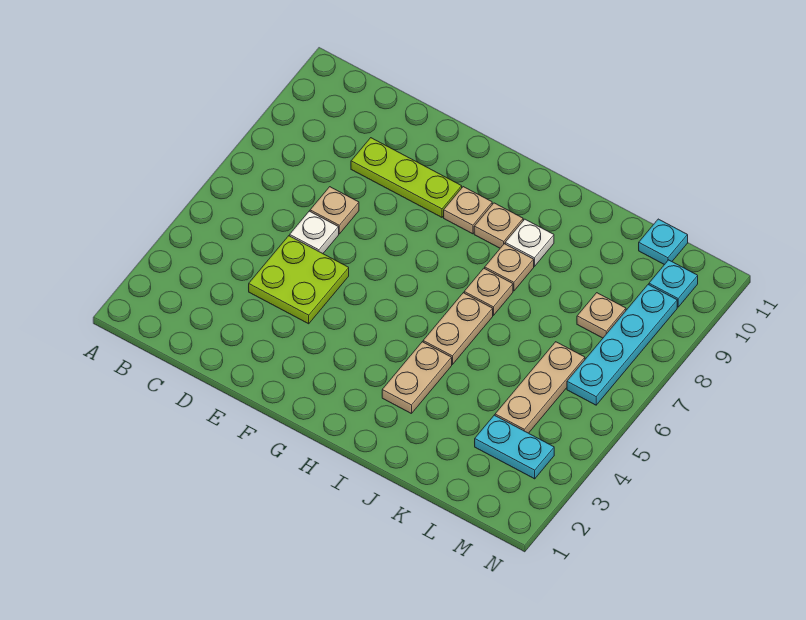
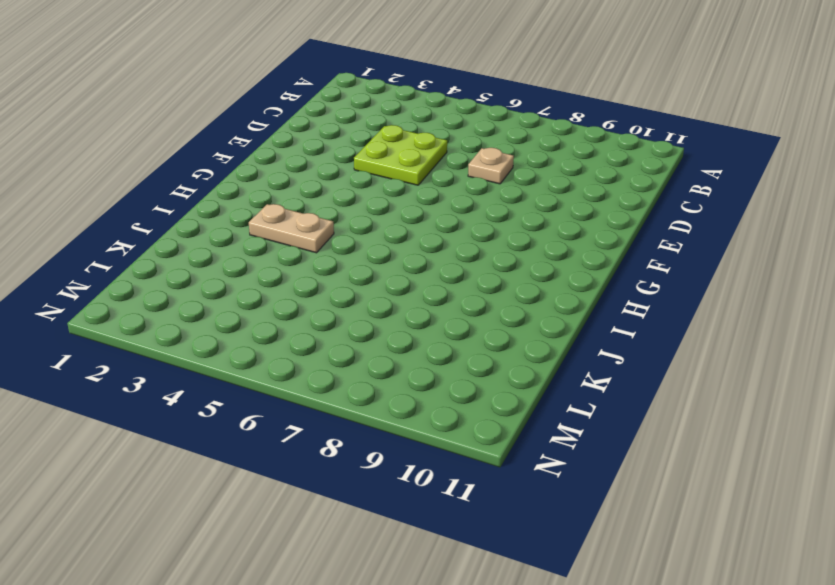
none -> white 1x1 plate [290,211,339,253]
none -> lime 1x3 plate [351,138,462,217]
none -> tan 1x1 plate [444,187,492,234]

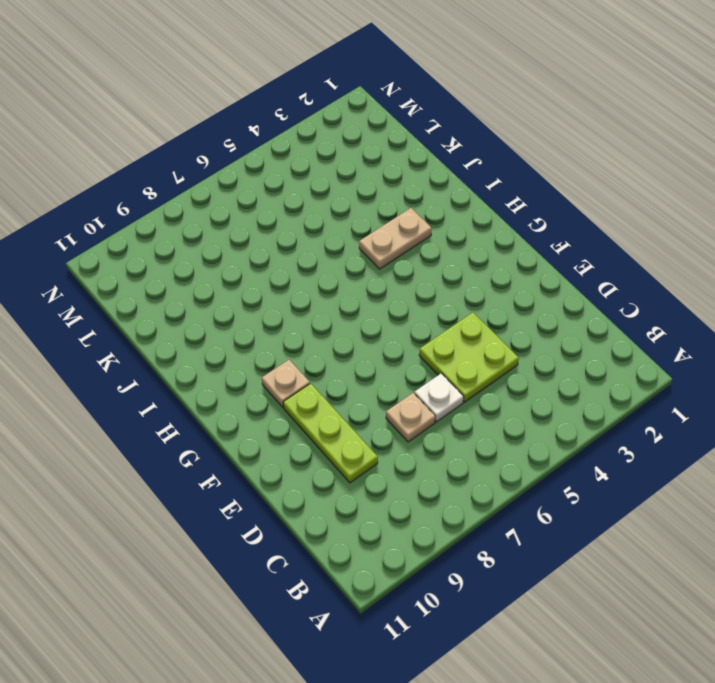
none -> tan 1x1 plate [474,203,523,248]
none -> tan 1x2 plate [423,293,493,365]
none -> tan 1x1 plate [464,268,513,315]

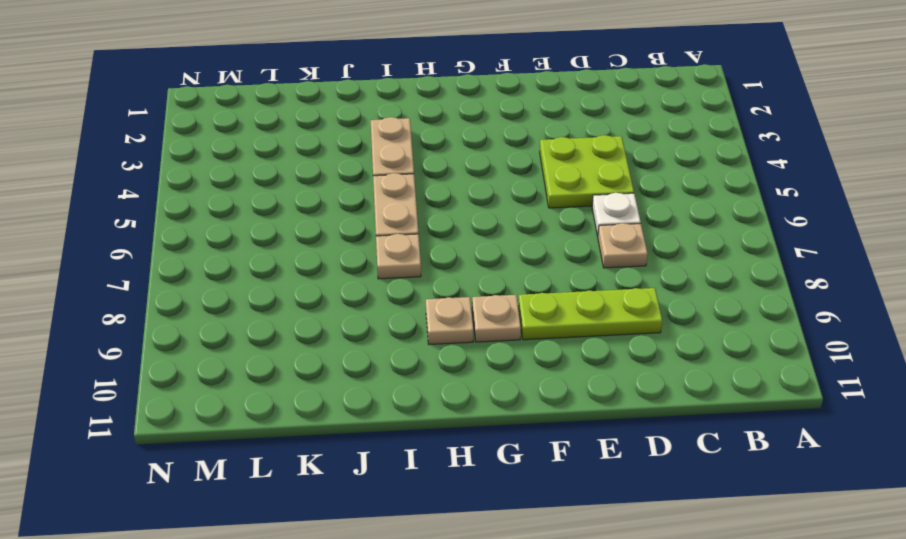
none -> tan 1x1 plate [485,244,534,291]
none -> white 1x1 plate [505,219,554,266]
none -> cyan 1x2 plate [475,415,554,479]

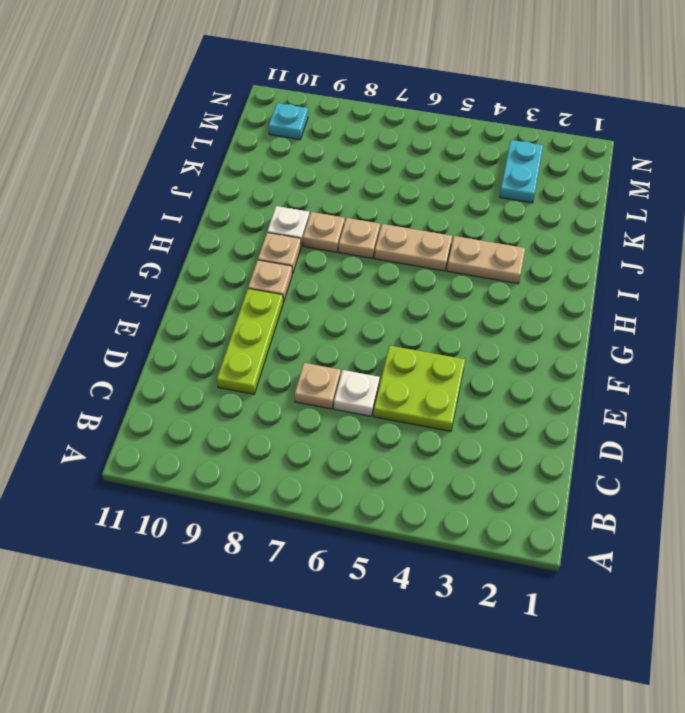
none -> tan 1x3 plate [495,342,585,433]
none -> tan 1x1 plate [577,293,626,338]
none -> cyan 1x1 plate [639,219,688,265]

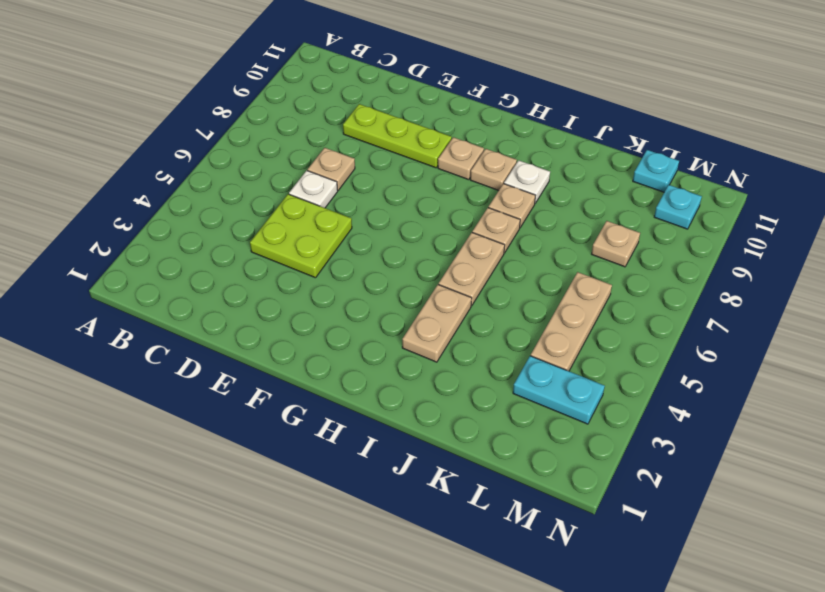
none -> cyan 1x4 plate [567,285,677,405]

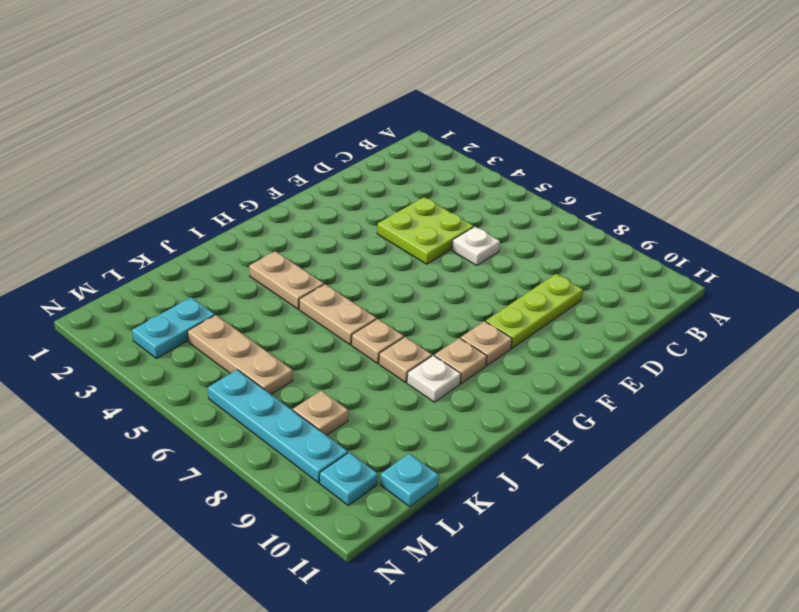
none -> tan 1x1 plate [310,187,359,234]

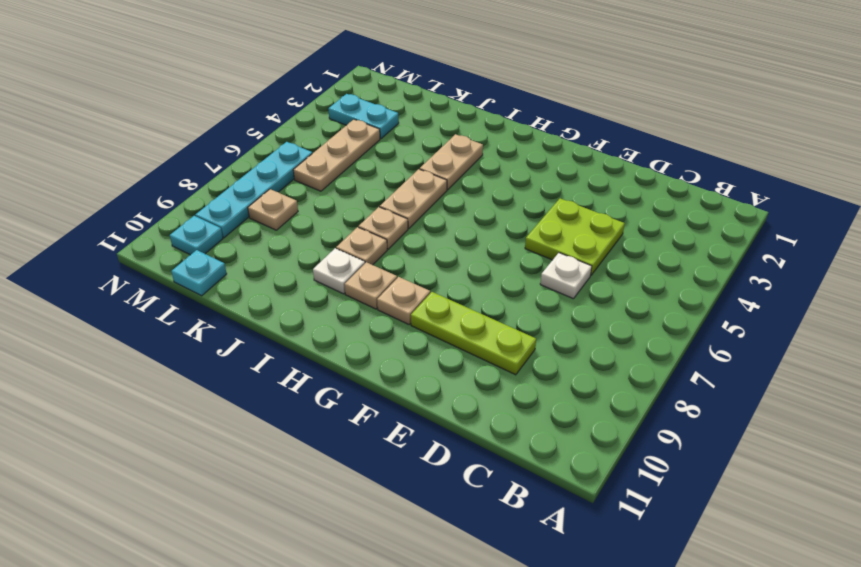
none -> tan 1x1 plate [310,187,359,234]

